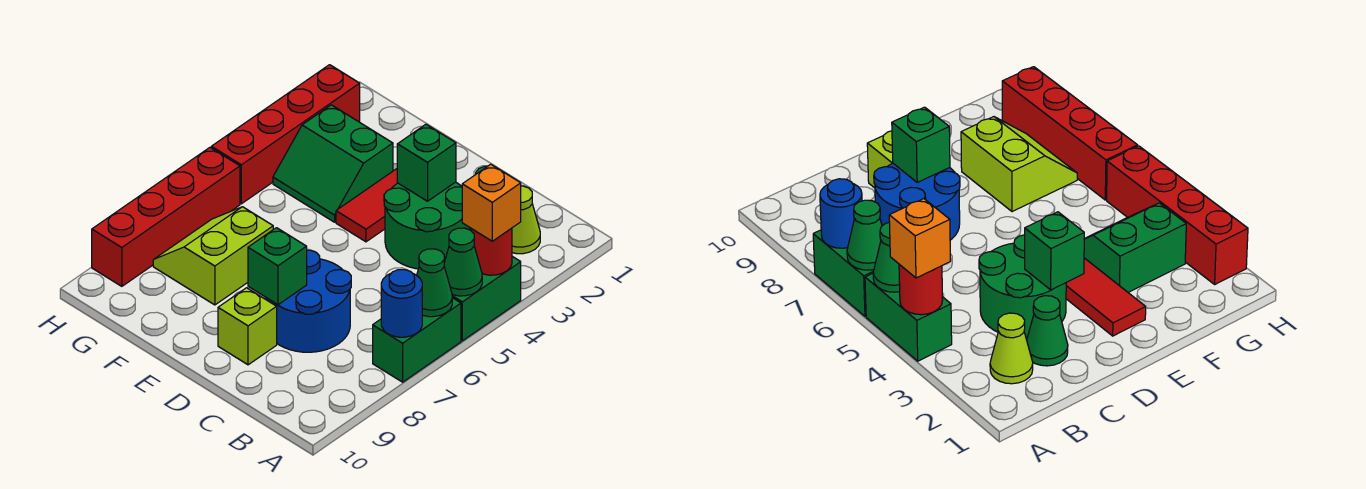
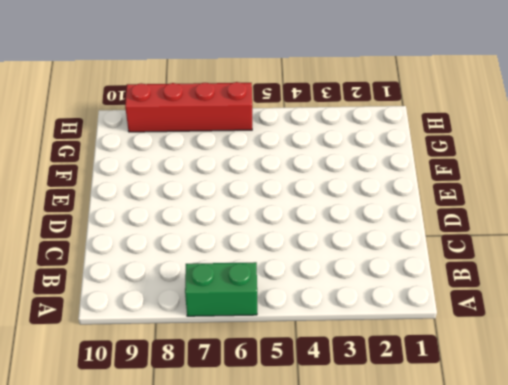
none -> green 1x2 brick [452,256,521,341]
none -> lime 1x1 cone [512,186,540,254]
none -> green 1x1 cone [1027,296,1068,366]

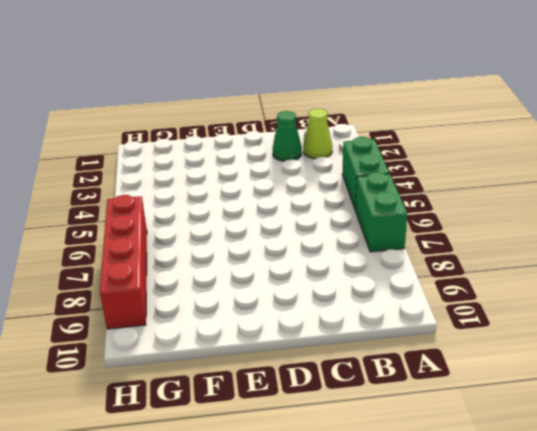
none -> green 2x2 round brick [384,182,470,269]
none -> blue 2x2 round brick [266,250,351,352]
none -> lime 1x1 brick [218,288,277,365]

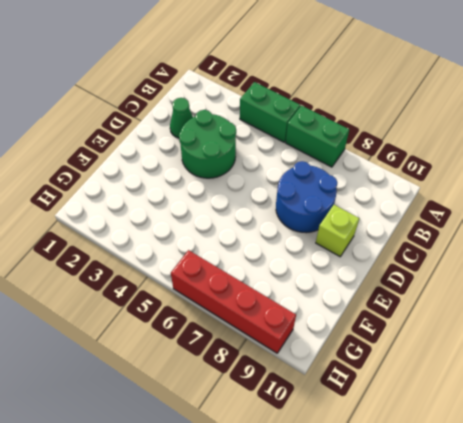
none -> lime 1x1 cone [512,186,540,254]
none -> red 1x3 tile [336,169,397,242]
none -> green 2x2 slope [273,105,393,222]

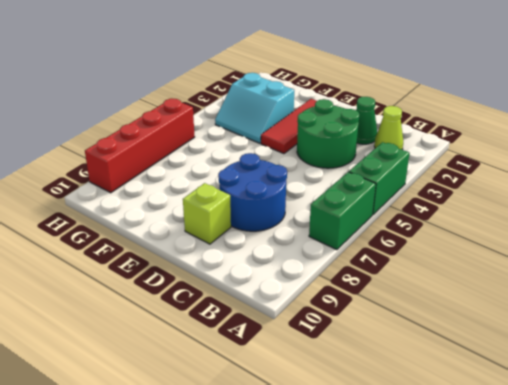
cyan 2x2 slope [215,73,294,143] -> green 2x2 slope [273,105,393,222]
none -> lime 2x2 slope [153,207,273,305]
none -> red 1x4 brick [211,65,360,204]
none -> red 1x1 round brick [471,228,512,275]

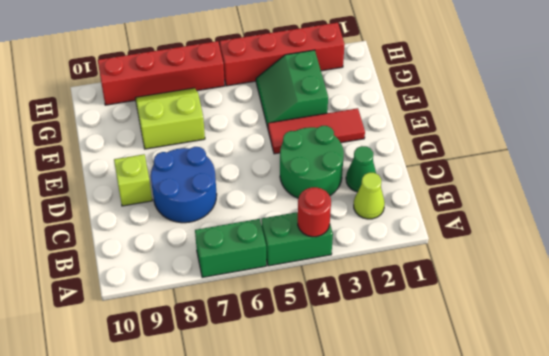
none -> green 1x1 cone [444,228,482,296]
none -> green 1x1 cone [417,249,452,317]
none -> blue 1x1 round brick [381,270,422,337]

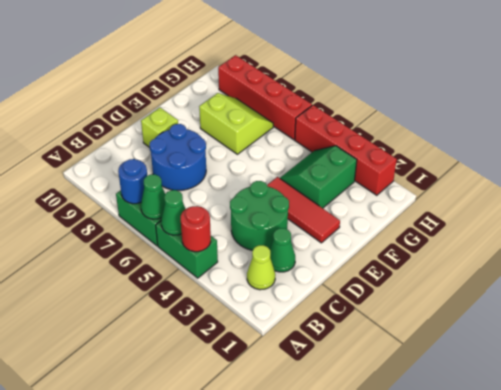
none -> green 1x1 brick [397,124,456,201]
none -> green 1x1 brick [248,228,307,305]
none -> orange 1x1 brick [462,164,521,241]

